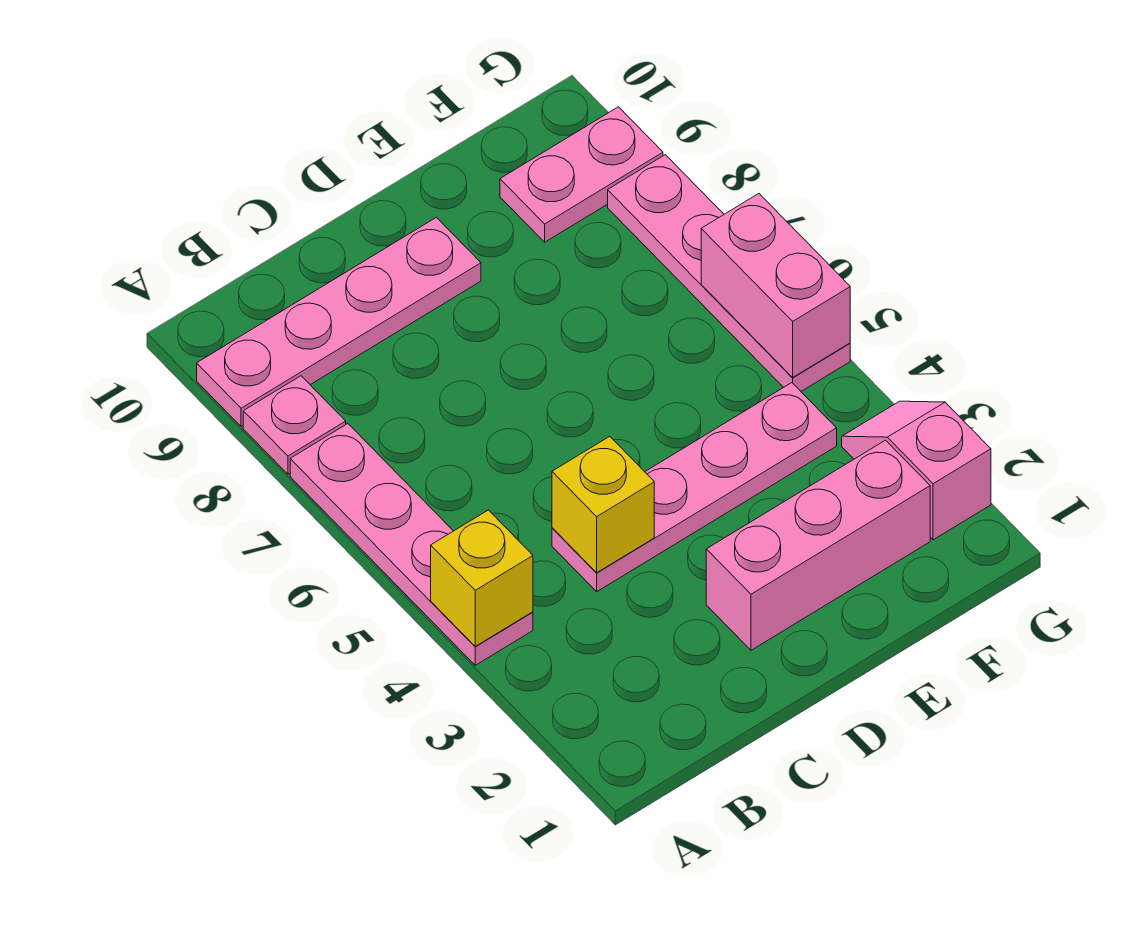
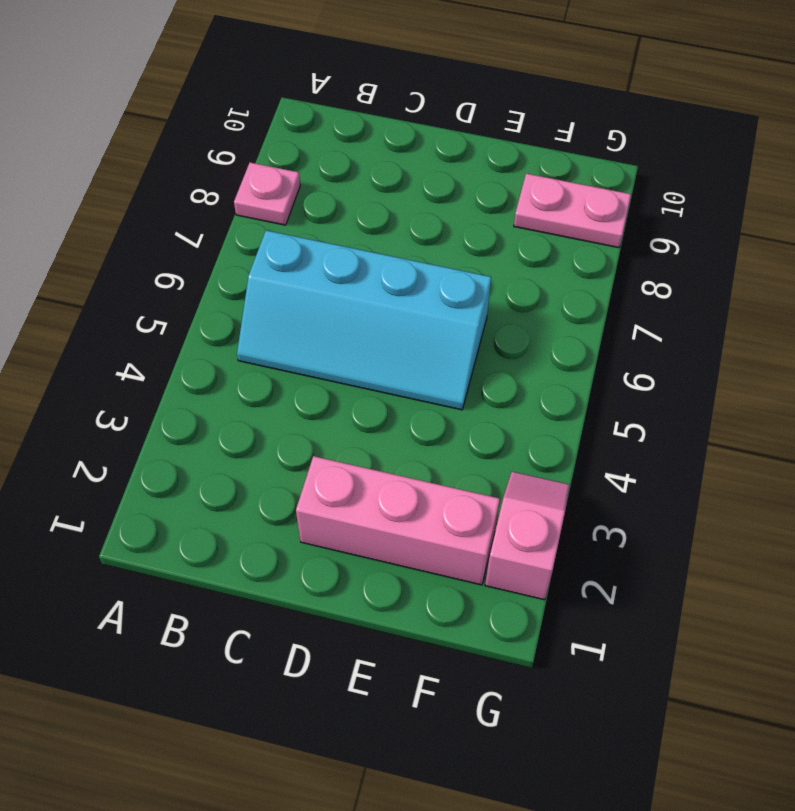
cyan 2x4 slope [237,230,491,410] -> none
none -> pink 1x4 plate [290,424,533,665]
none -> pink 1x4 plate [197,217,481,427]

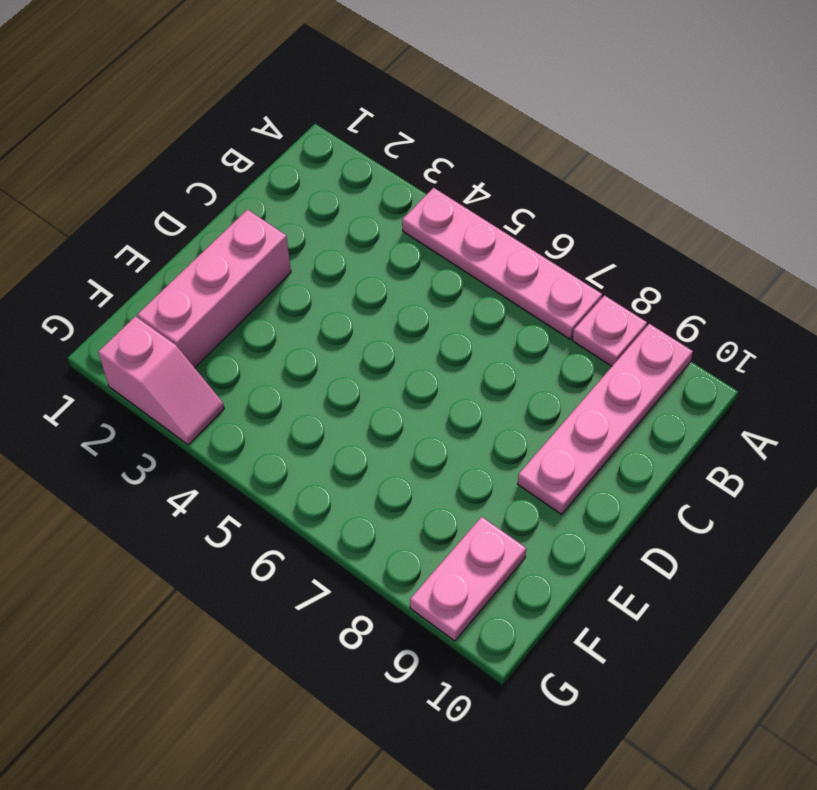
none -> pink 1x4 plate [552,383,837,591]
none -> pink 1x4 plate [608,155,850,391]

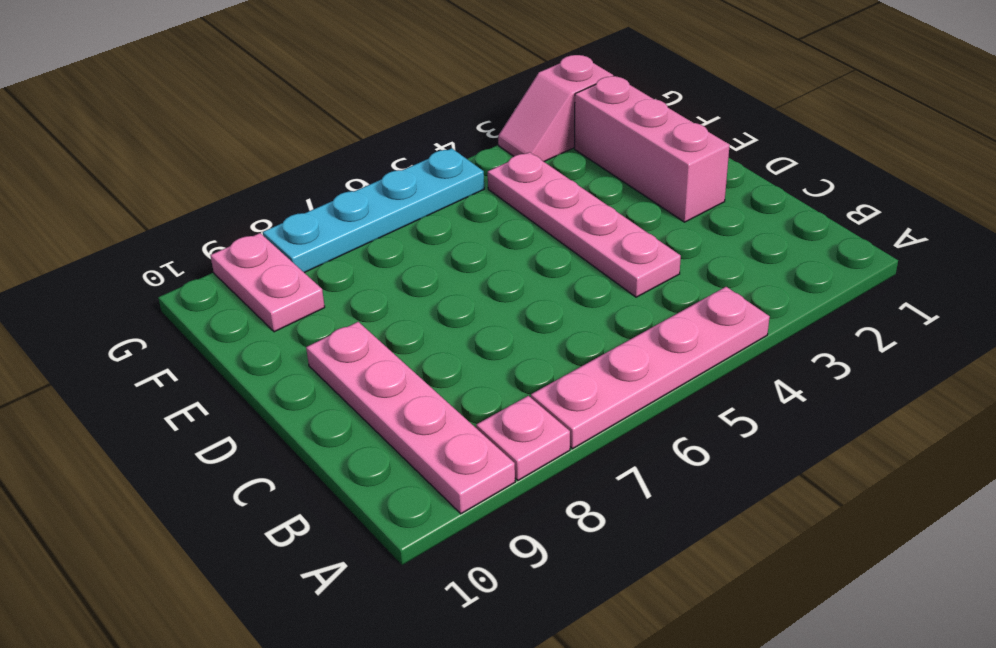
cyan 1x4 plate [263,148,484,273] -> pink 1x4 plate [608,155,850,391]
none -> yellow 1x1 brick [431,510,533,646]
none -> yellow 1x1 brick [552,436,654,573]

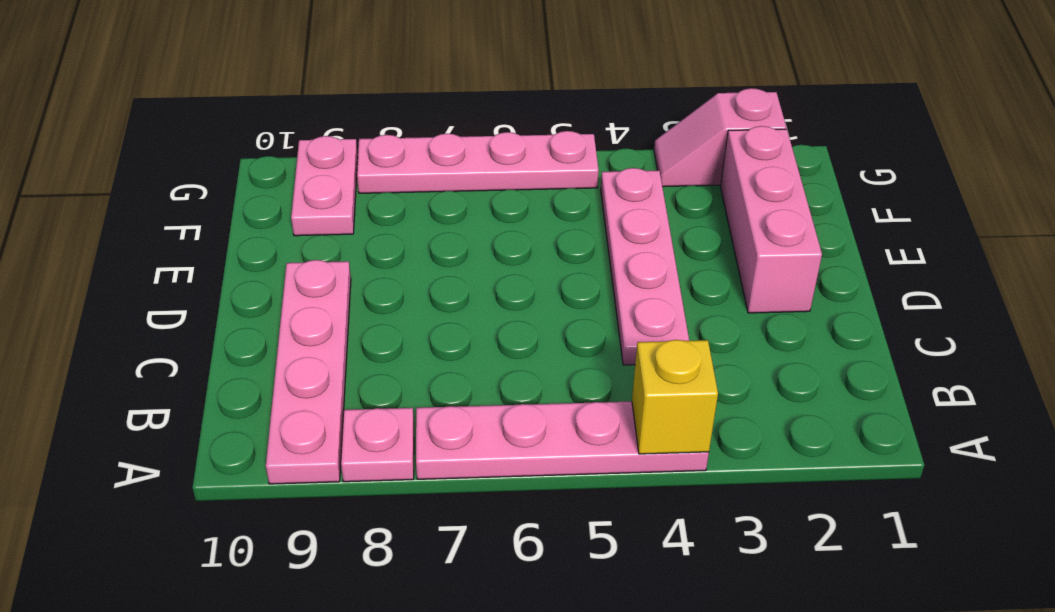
none -> yellow 1x1 brick [552,436,654,573]
none -> pink 1x2 brick [701,194,850,377]

